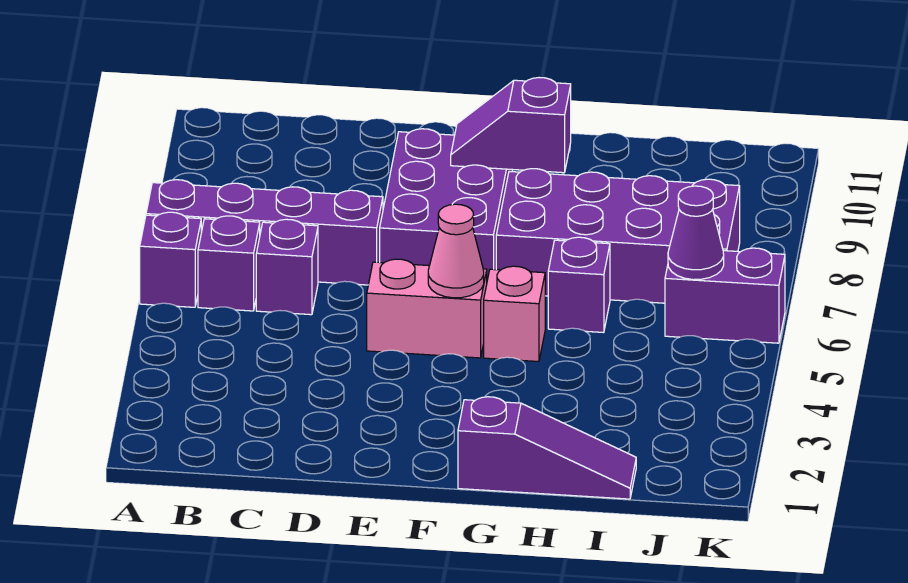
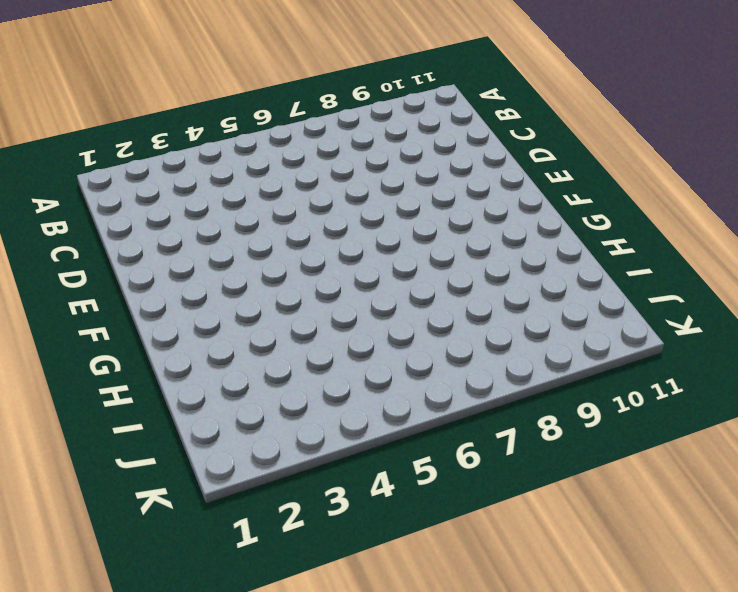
none -> purple 1x1 brick [140,212,201,307]
none -> purple 1x4 brick [146,180,383,285]
none -> purple 1x1 brick [198,216,260,311]

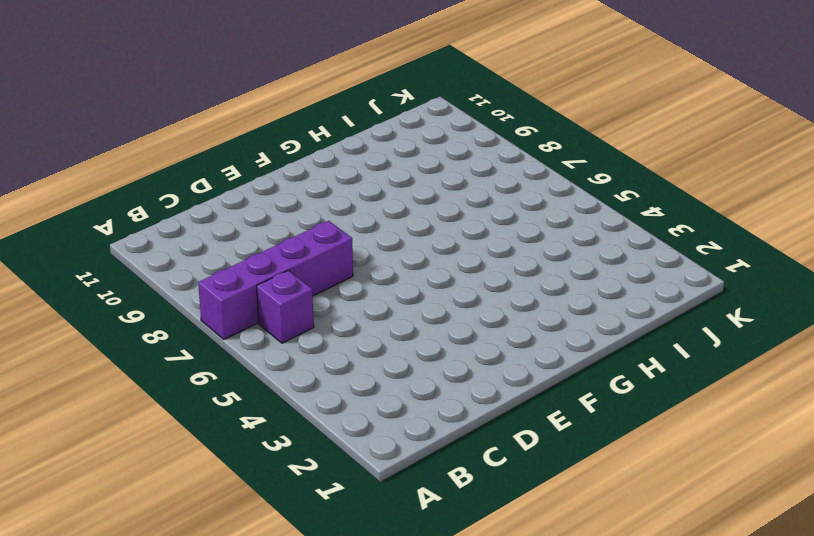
none -> purple 1x1 brick [140,212,201,307]
none -> purple 1x1 brick [256,219,318,315]
none -> pink 1x2 brick [367,259,487,358]

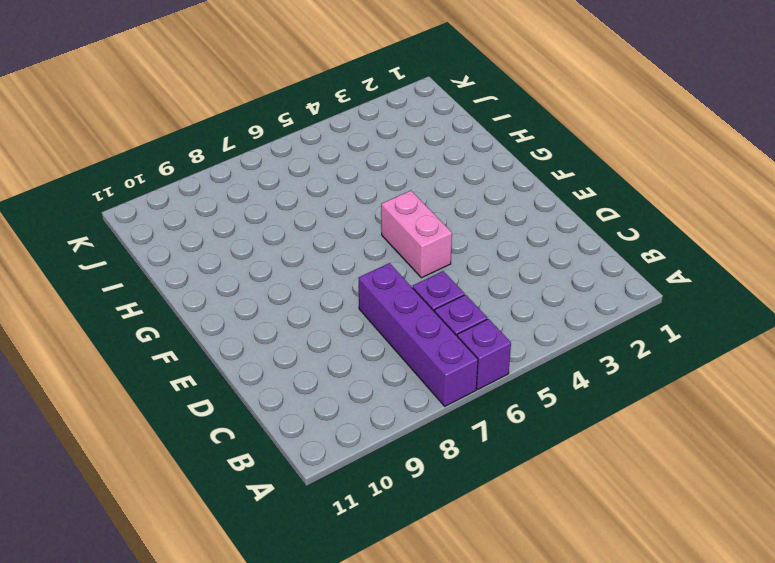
none -> purple 2x3 brick [380,129,512,280]
none -> purple 1x3 slope [458,397,636,499]
none -> pink 1x1 brick [484,266,545,362]

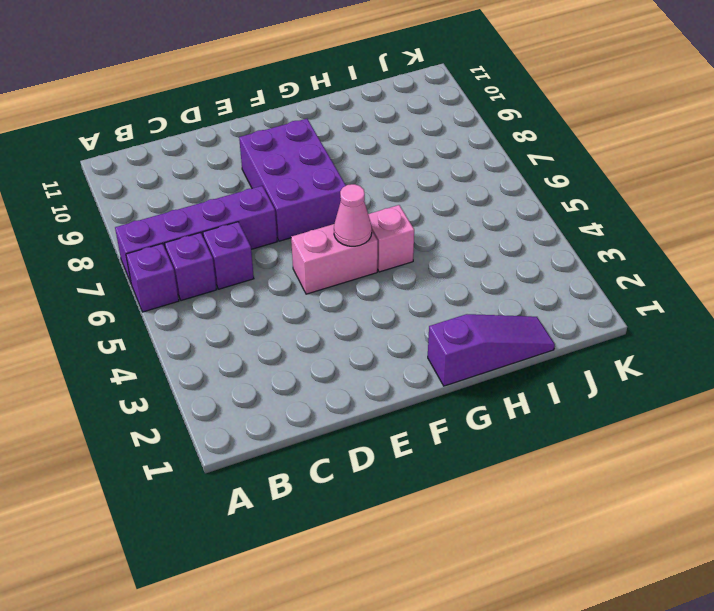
none -> purple 2x4 brick [496,169,740,303]
none -> purple 1x1 brick [548,237,610,333]
none -> purple 1x2 brick [665,248,785,343]

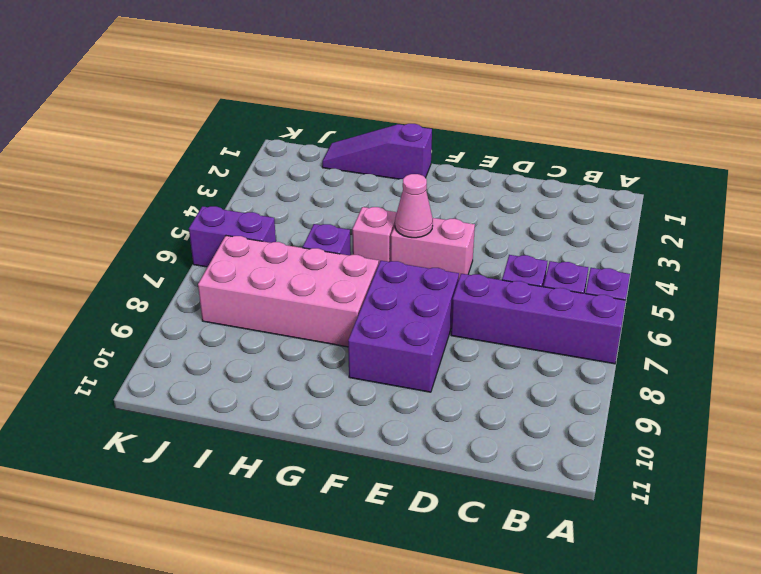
pink 2x4 brick [198,236,379,347] -> purple 2x4 brick [496,169,740,303]
none -> purple 1x2 slope [451,78,571,173]
none -> purple 1x1 cone [668,186,724,280]

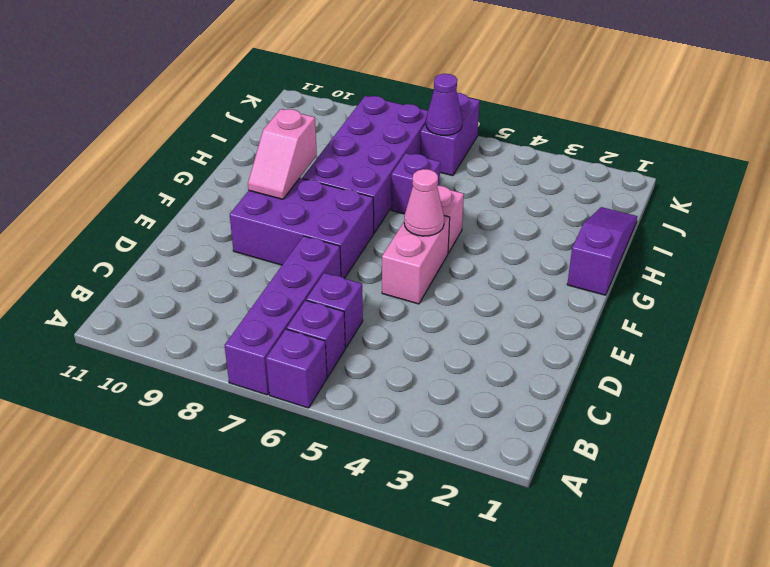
pink 1x2 slope [248,109,317,199] -> purple 1x2 slope [451,78,571,173]

